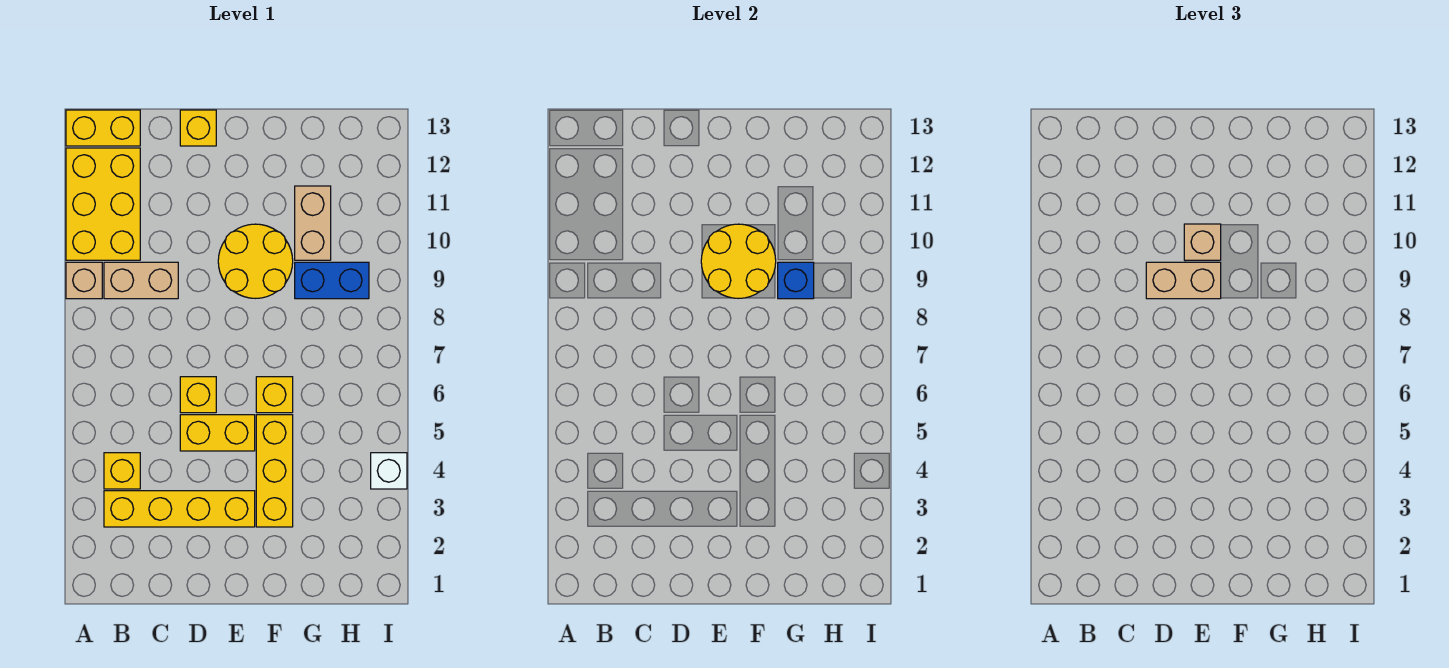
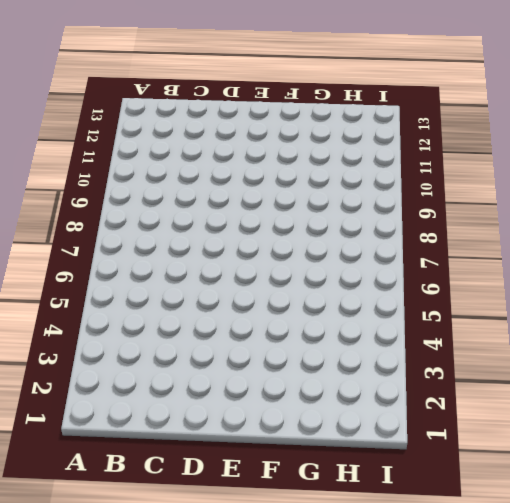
none -> tan 1x1 brick [66,262,102,299]
none -> yellow 2x3 brick [66,148,140,260]
none -> yellow 1x2 brick [66,110,140,146]

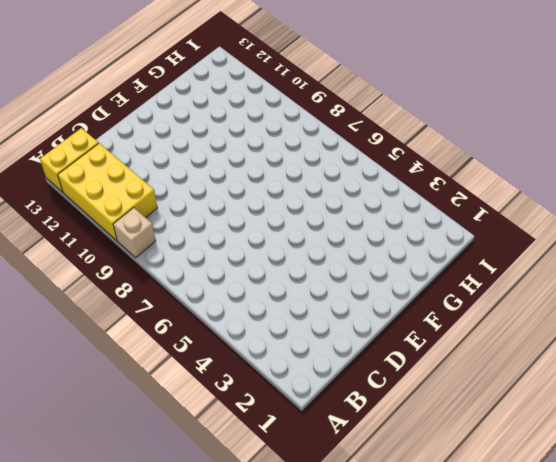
none -> yellow 1x4 brick [104,491,255,527]
none -> yellow 1x1 brick [104,453,140,489]
none -> tan 1x2 brick [104,262,178,299]

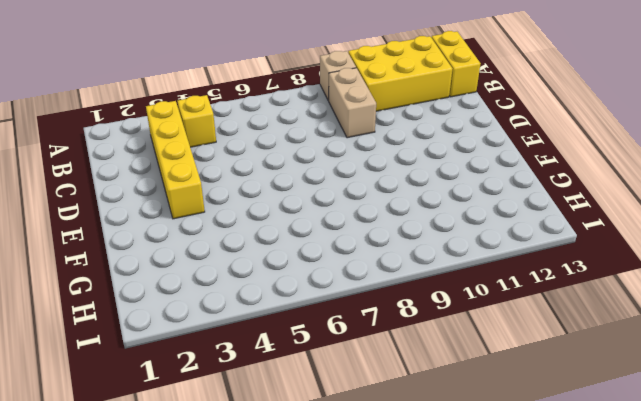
none -> yellow 1x2 brick [180,415,255,451]
none -> yellow 1x1 brick [180,377,216,413]
none -> yellow 1x1 brick [180,110,216,146]

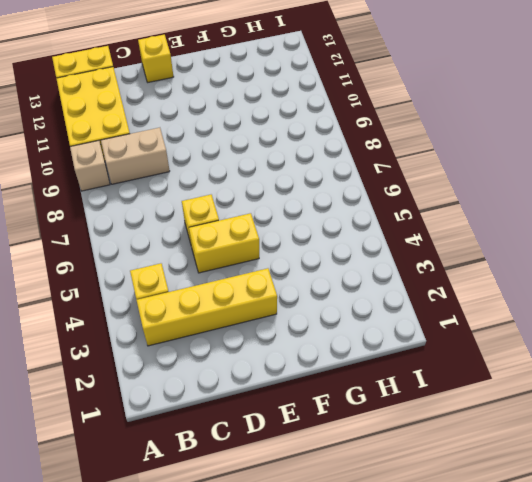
none -> yellow 2x2 round brick [218,224,293,298]
none -> yellow 1x3 brick [256,415,293,527]
none -> yellow 1x1 brick [256,377,293,413]

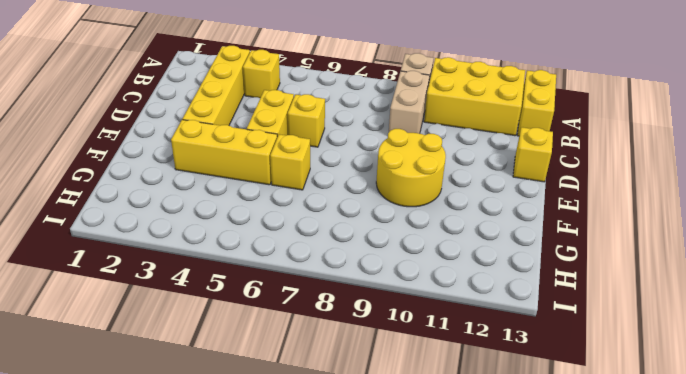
none -> blue 1x2 brick [295,262,369,299]
none -> tan 1x2 brick [295,186,331,260]
none -> white 1x1 brick [371,453,407,489]

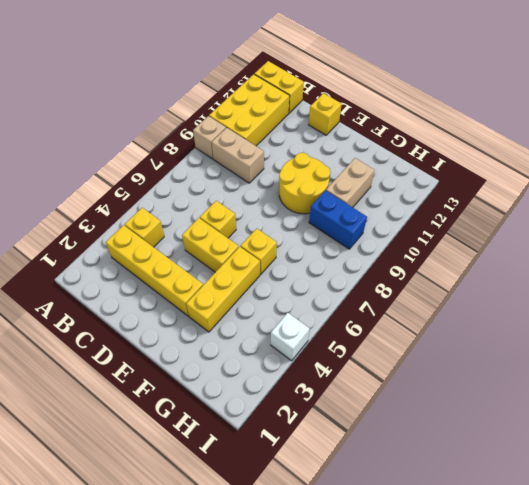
none -> yellow 2x2 round brick [701,224,776,298]
none -> blue 1x1 brick [778,262,814,299]
none -> tan 1x2 brick [1146,262,1221,299]

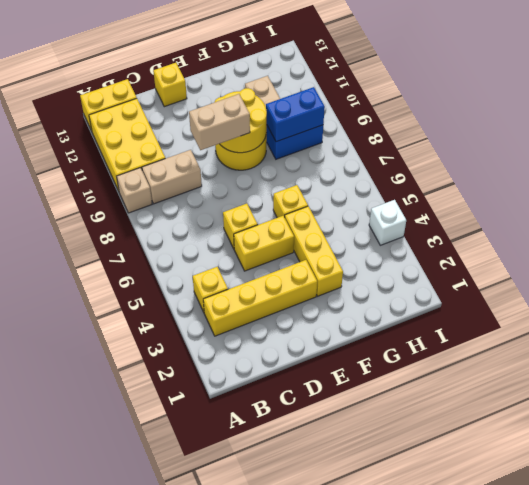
blue 1x2 brick [266,87,325,142] -> blue 1x1 brick [778,262,814,299]
none -> tan 1x1 brick [1184,224,1221,260]

